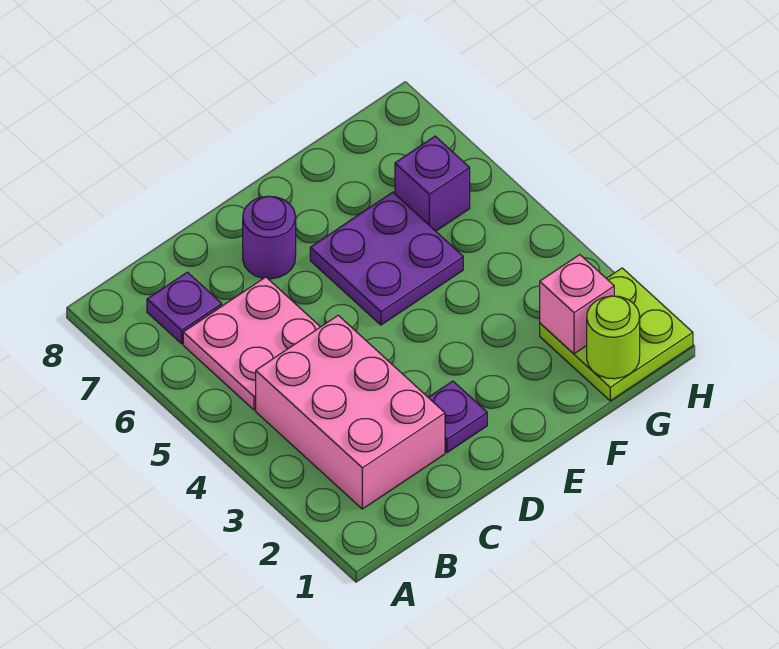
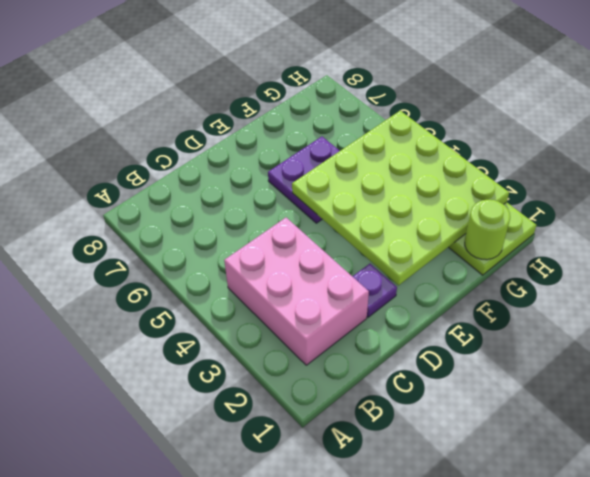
lime 4x4 plate [292,111,509,285] -> pink 1x1 brick [540,255,614,354]
none -> pink 2x2 plate [183,277,320,410]
none -> purple 1x1 plate [147,272,222,344]

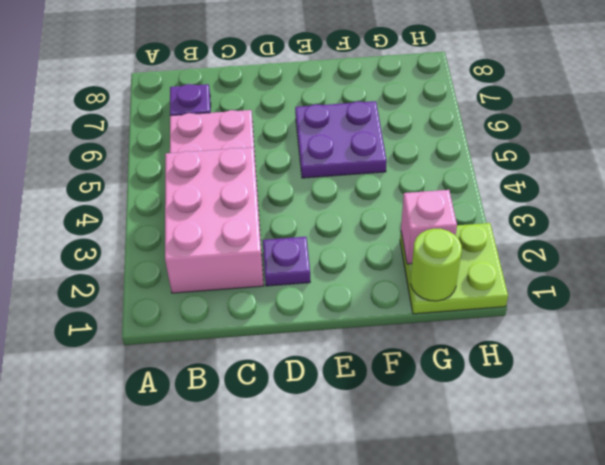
none -> purple 1x1 round brick [243,196,296,279]
none -> purple 1x1 brick [395,136,470,231]

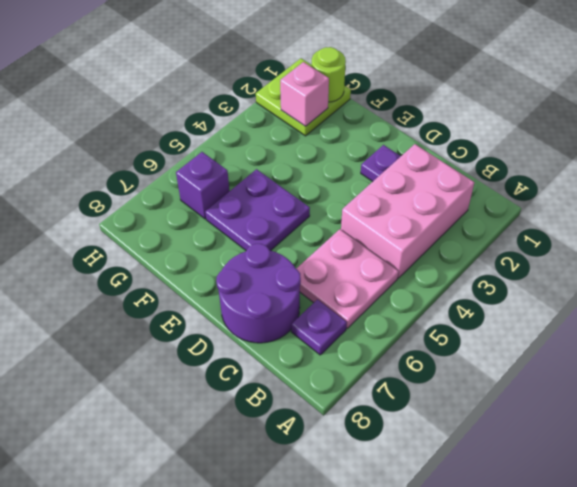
purple 2x2 round brick [216,244,301,343] -> purple 1x1 round brick [243,196,296,279]

